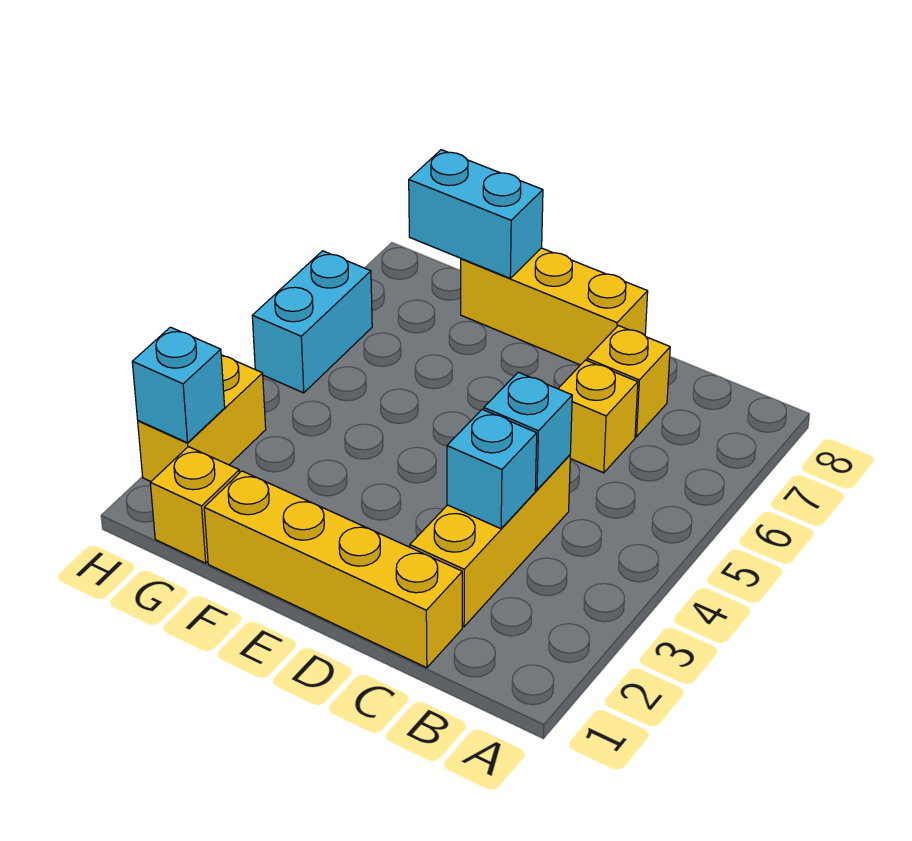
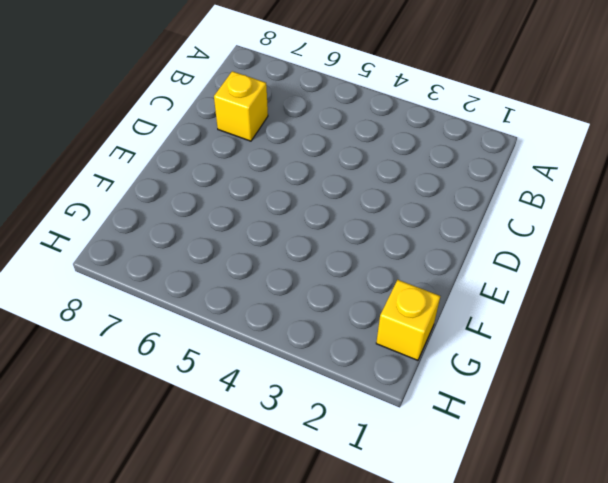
none -> yellow 1x4 brick [204,471,462,668]
none -> yellow 1x3 brick [410,455,570,627]
none -> yellow 1x1 brick [558,360,638,473]

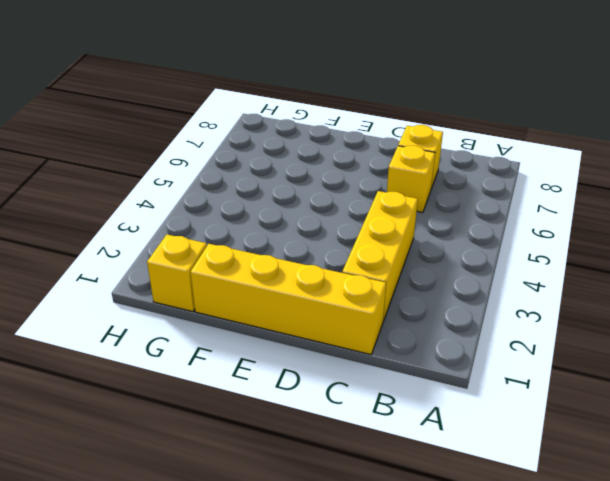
none -> yellow 1x3 brick [461,248,648,365]
none -> yellow 1x2 brick [138,355,266,481]
none -> cyan 1x2 brick [252,251,372,393]

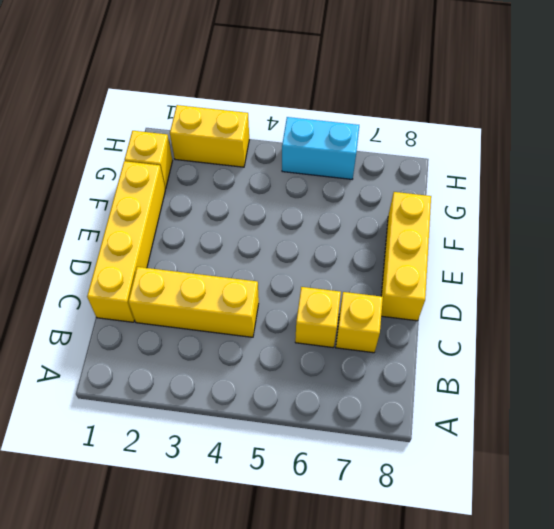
none -> cyan 1x1 brick [447,409,537,529]
none -> cyan 1x1 brick [484,372,572,490]
none -> cyan 1x2 brick [409,150,543,278]

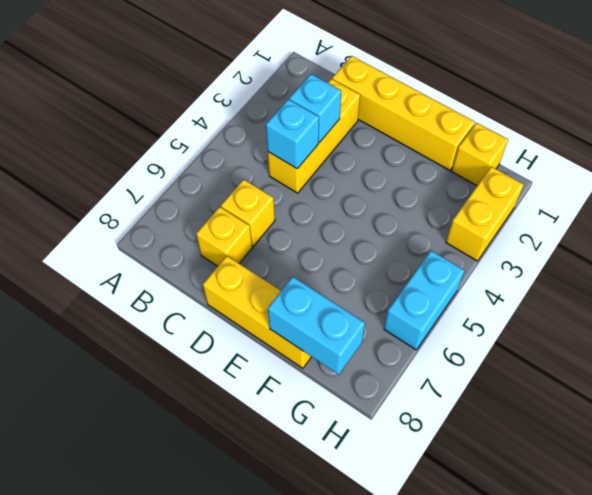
none -> cyan 1x1 brick [132,327,225,443]

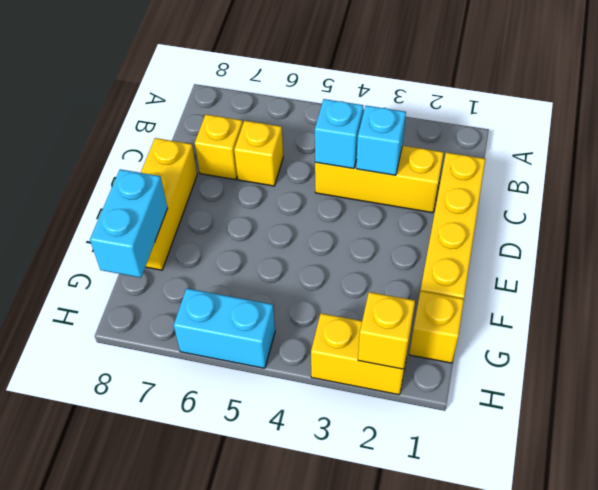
yellow 1x1 brick [358,292,415,369] -> cyan 1x1 brick [132,327,225,443]

